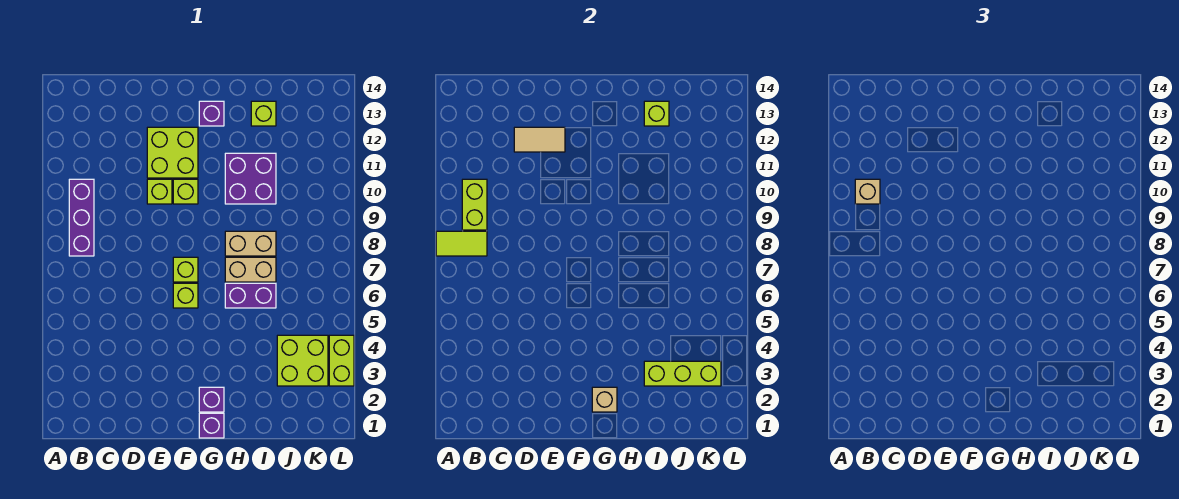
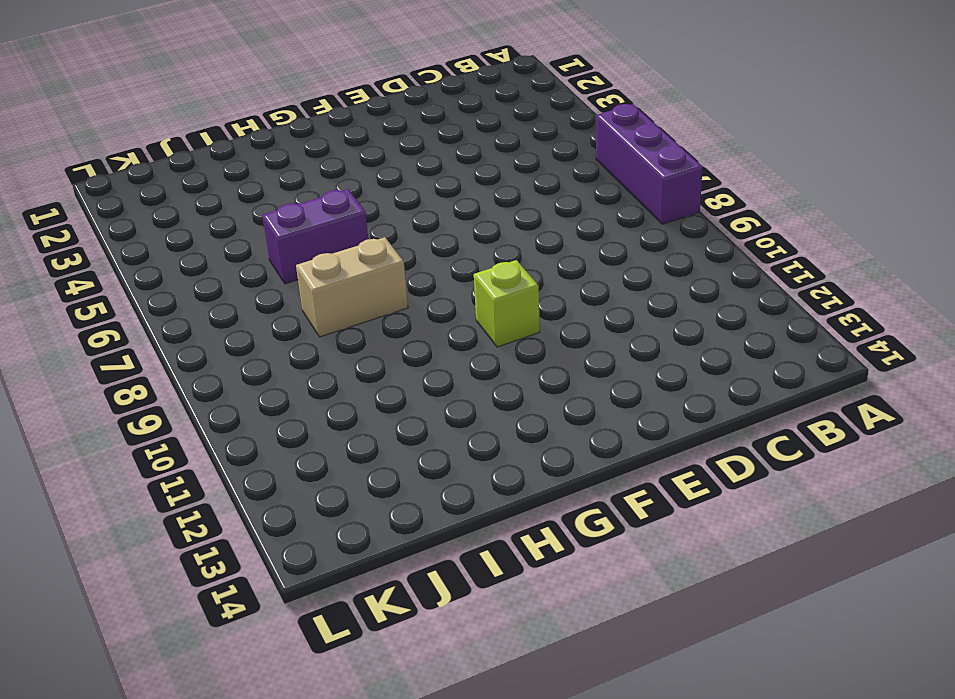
purple 1x3 brick [596,104,703,224] -> purple 1x3 brick moved to [69,179,94,256]
none -> lime 1x1 brick [147,179,172,204]
none -> lime 2x2 brick [147,127,198,178]
none -> lime 1x1 brick [173,283,198,308]

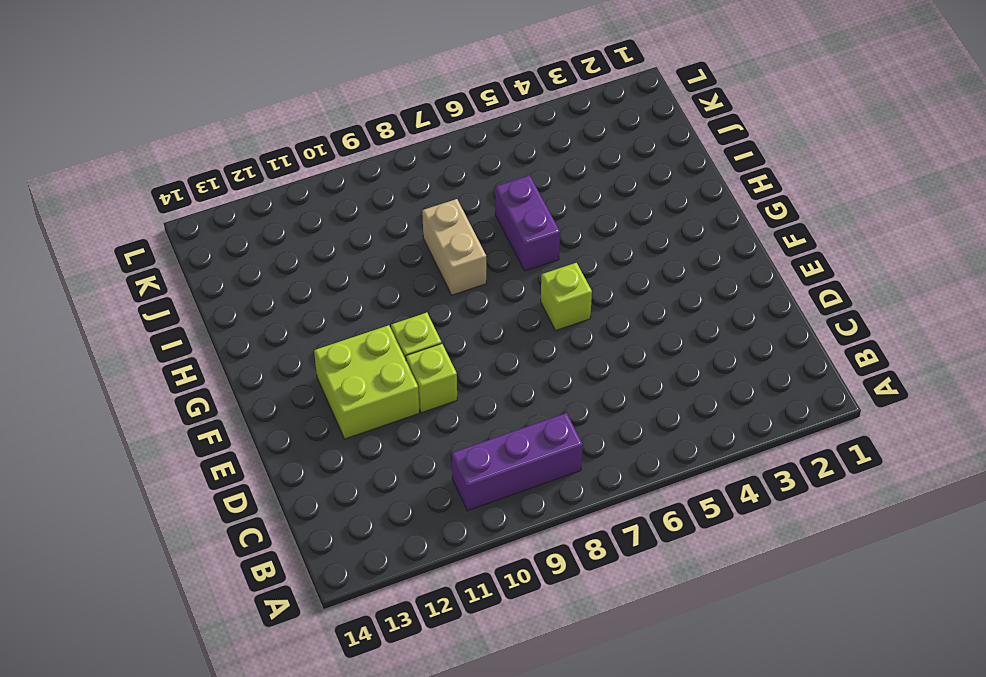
none -> lime 1x1 brick [173,257,198,282]
none -> purple 1x1 brick [199,413,224,438]
none -> purple 1x1 brick [199,387,224,412]

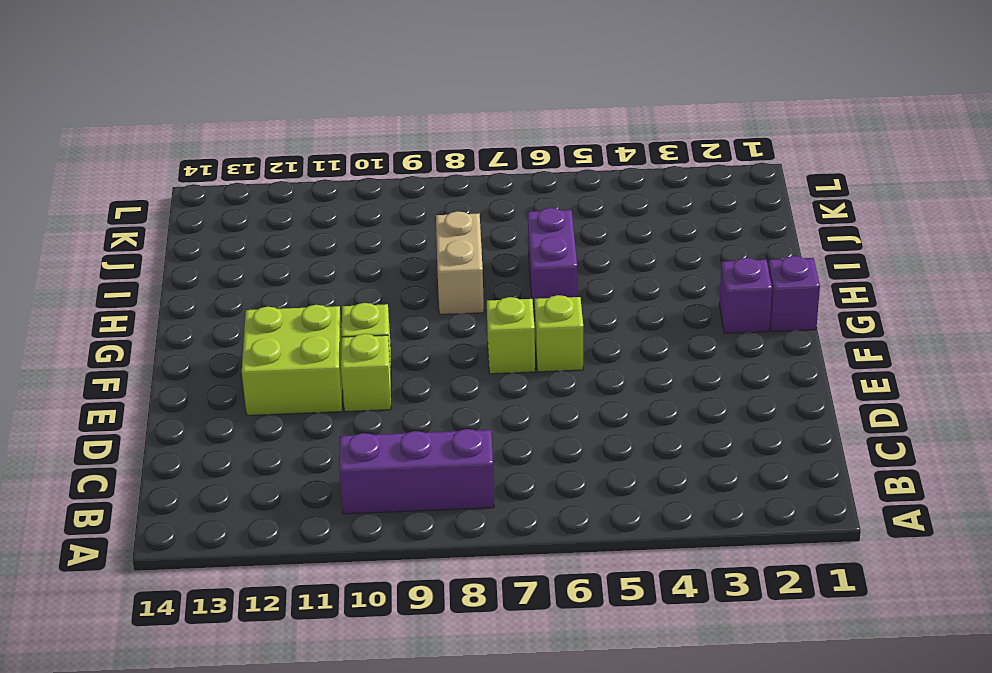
none -> purple 1x1 brick [199,101,224,126]
none -> tan 1x2 brick [225,257,276,282]
none -> purple 2x2 brick [225,153,276,204]

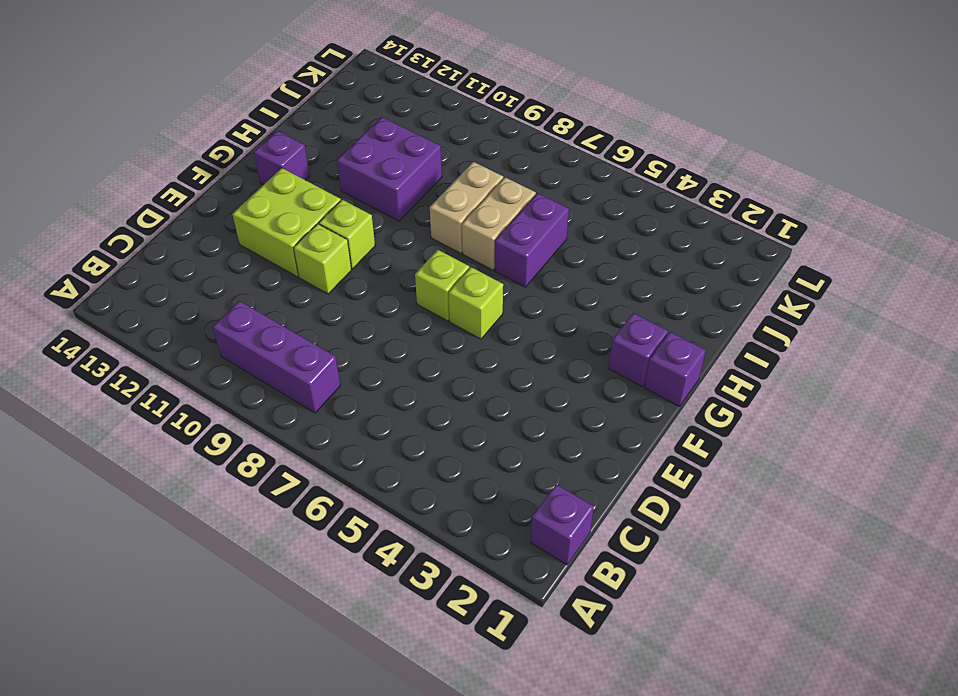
purple 1x1 brick [530,485,594,565] -> none
none -> lime 1x1 brick [251,101,276,126]
none -> lime 2x2 brick [277,335,328,386]
none -> lime 1x2 brick [329,335,354,386]

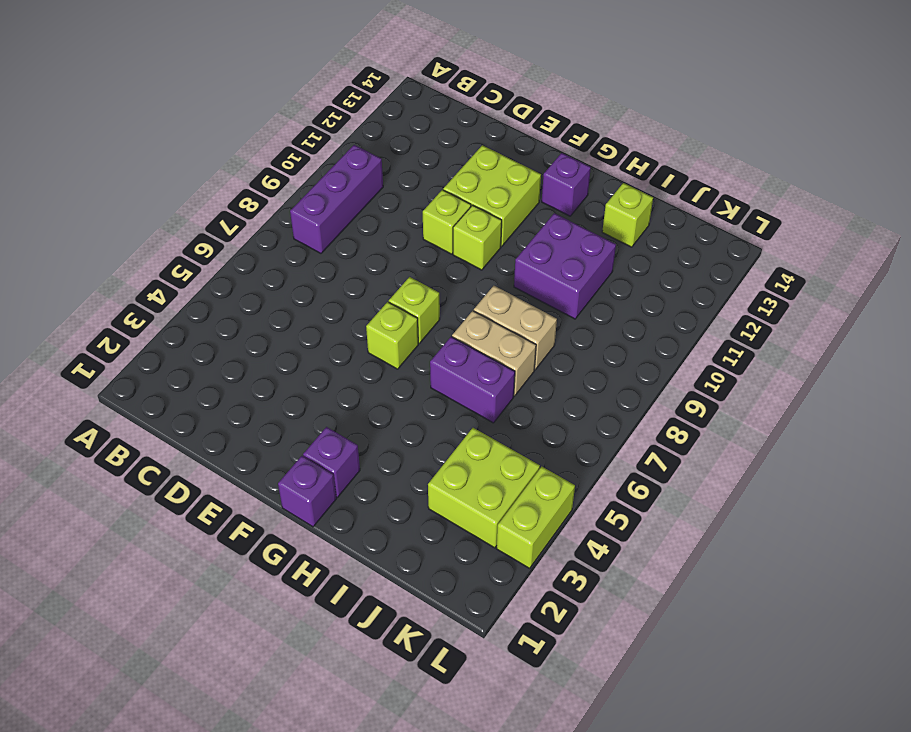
none -> lime 1x2 tile [436,231,487,256]
none -> lime 1x2 brick [462,179,487,230]
none -> tan 1x2 tile [514,127,565,152]

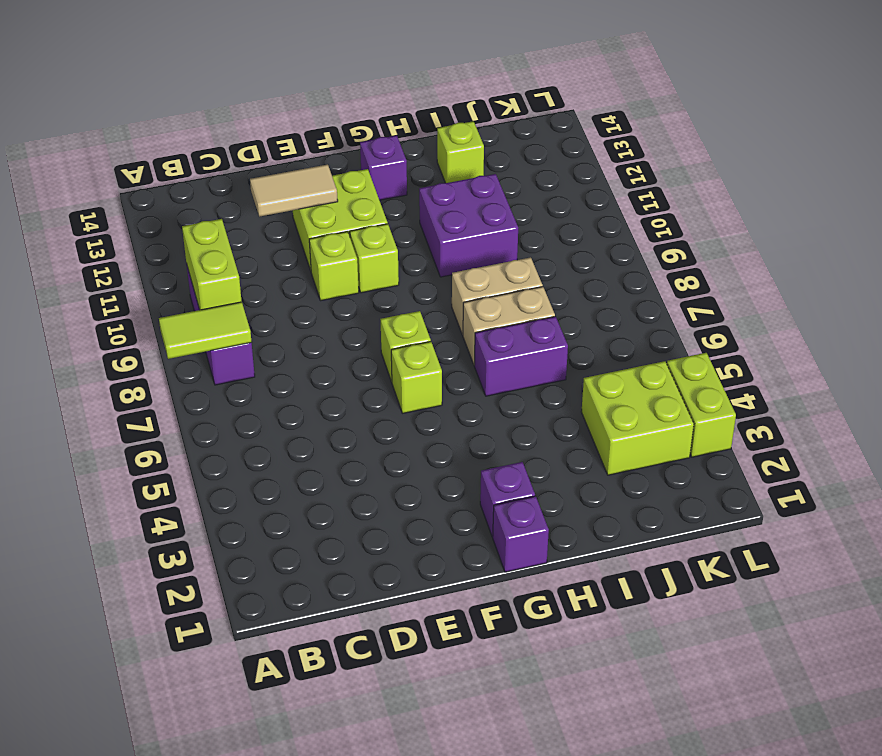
none -> tan 1x1 brick [592,387,617,412]
none -> lime 1x3 brick [644,361,721,386]
none -> lime 1x1 brick [644,101,669,126]

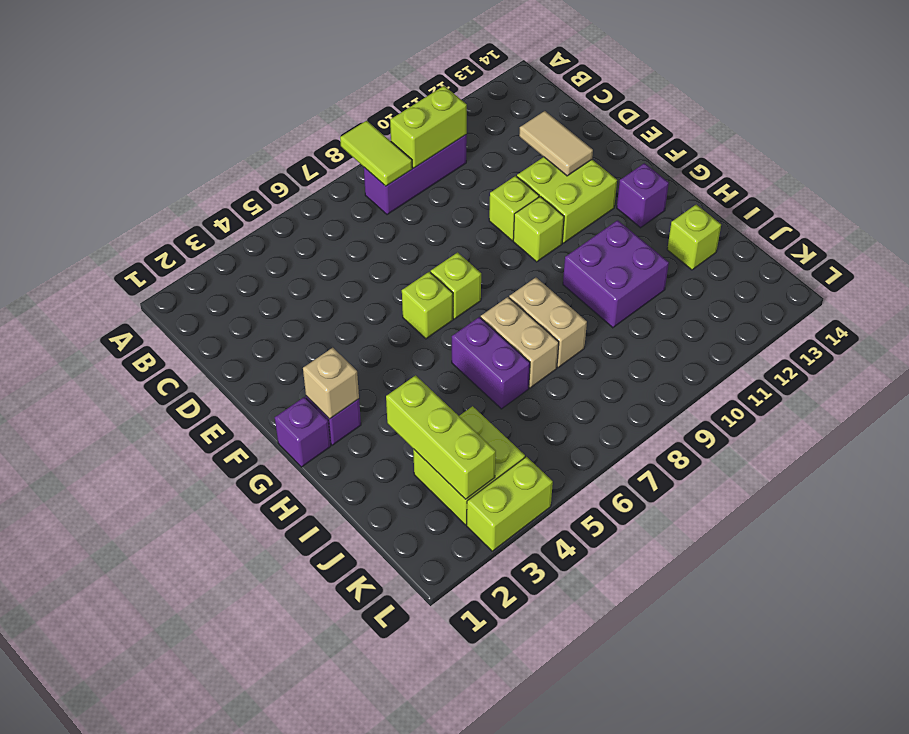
none -> lime 1x1 brick [644,101,669,126]
none -> tan 1x1 brick [855,179,880,204]

